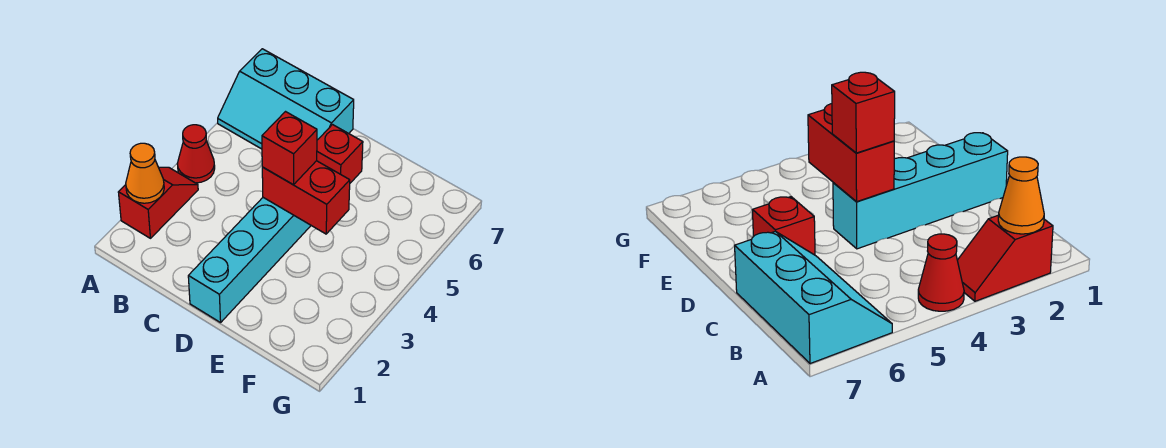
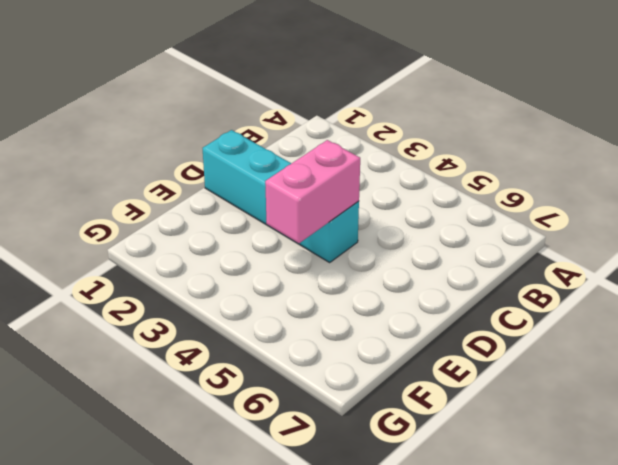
pink 1x2 brick [265,140,360,243] -> red 1x2 brick [262,161,350,234]
none -> red 1x2 slope [118,167,198,238]
none -> red 1x1 cone [177,125,215,183]

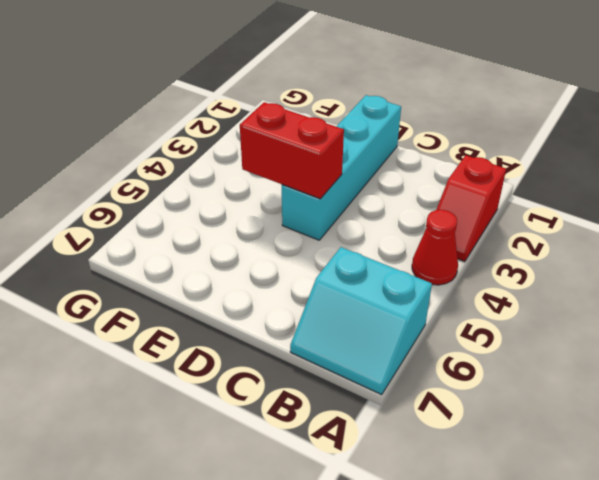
cyan 2x2 slope [290,247,432,395] -> cyan 2x3 slope [218,49,354,149]
none -> red 1x1 brick [317,125,363,183]
none -> orange 1x1 cone [126,143,164,203]

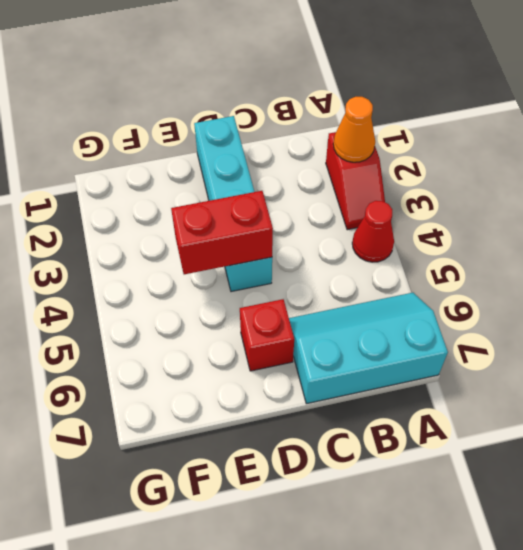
none -> red 1x1 brick [262,112,317,185]

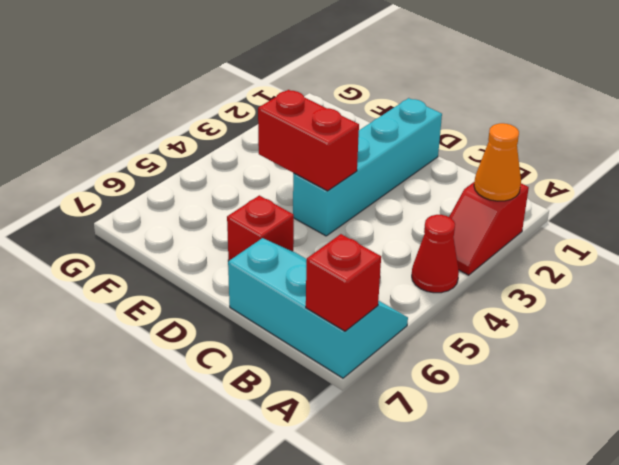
red 1x1 brick [306,234,381,331] -> red 1x1 brick moved to [262,112,317,185]

